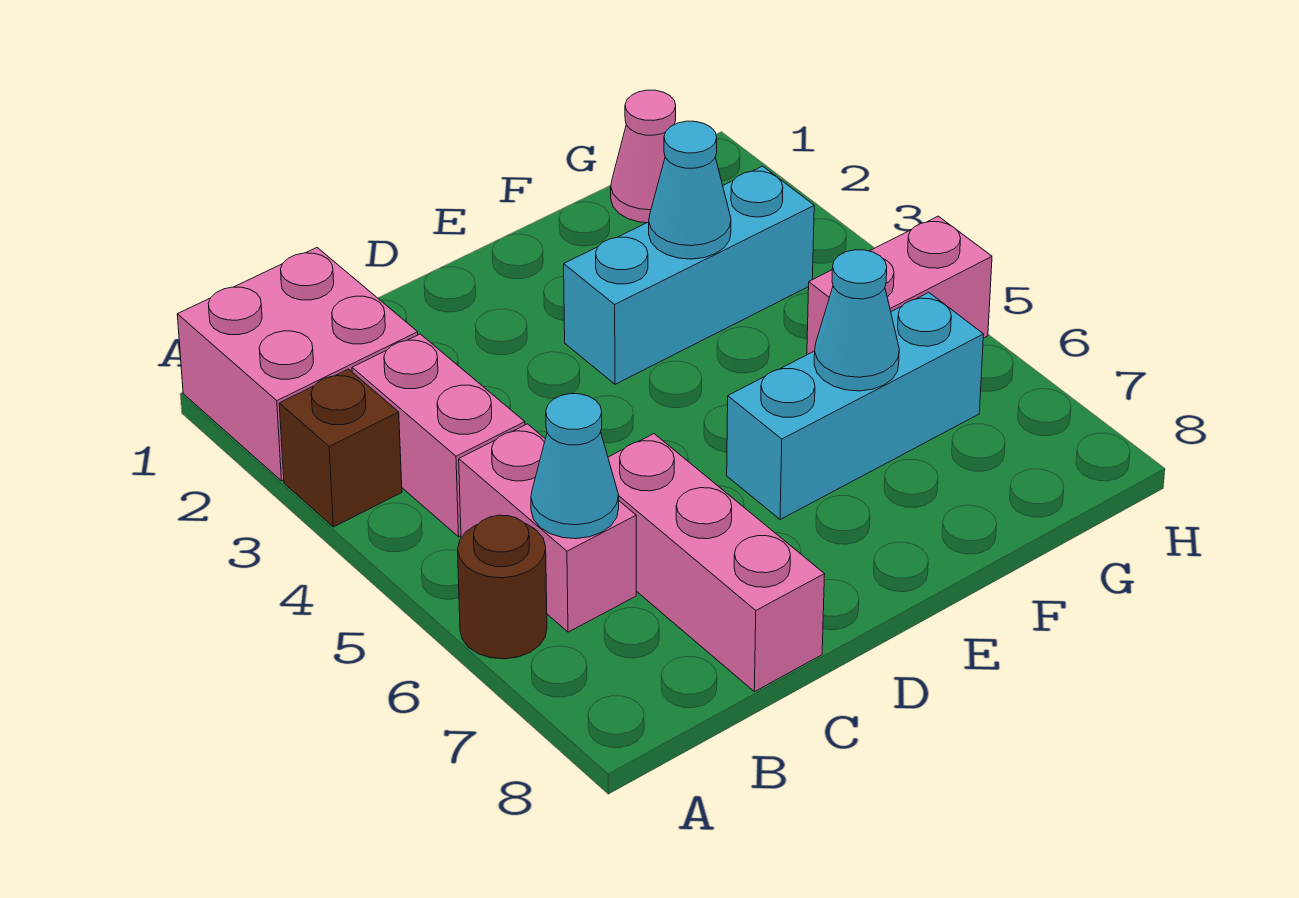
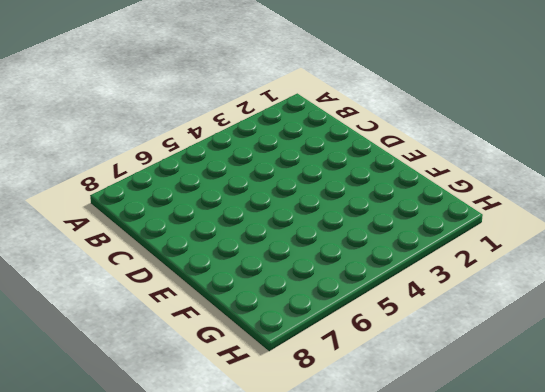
none -> pink 2x2 brick [177,248,418,481]
none -> brown 1x1 brick [279,369,402,527]
none -> brown 1x1 round brick [458,515,547,659]

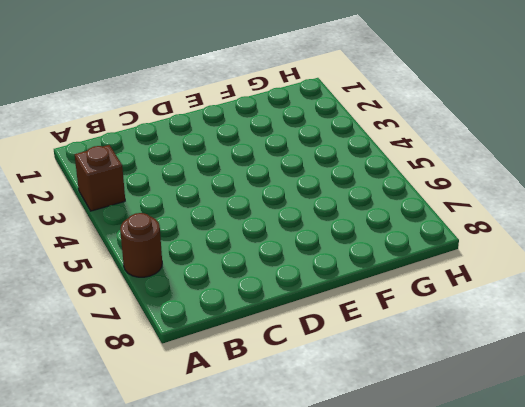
none -> pink 2x2 brick [177,248,418,481]
none -> pink 1x2 brick [352,334,525,537]
none -> pink 1x2 brick [459,424,636,632]

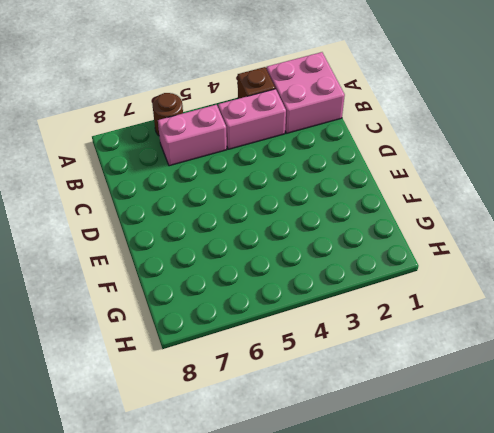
none -> pink 1x3 brick [608,434,825,692]
none -> cyan 1x3 brick [564,166,814,384]
none -> cyan 1x3 brick [727,292,984,520]

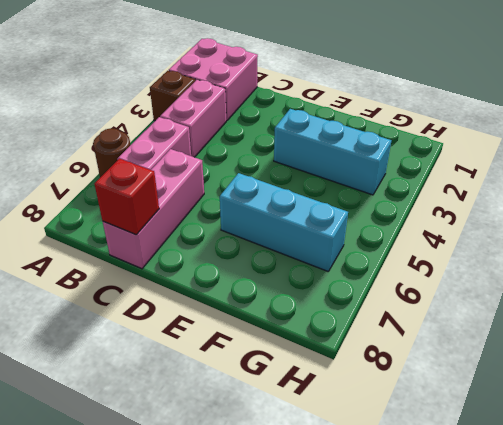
red 1x1 brick [95,159,159,235] -> none
none -> pink 1x1 cone [611,90,676,223]
none -> pink 1x2 brick [807,216,992,355]
none -> cyan 1x1 cone [531,394,619,539]

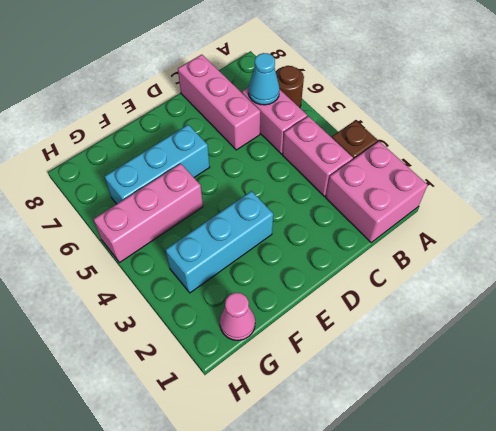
pink 1x3 brick [93,164,203,263] -> pink 1x2 brick [807,216,992,355]
none -> cyan 1x1 cone [649,121,731,259]
none -> cyan 1x1 cone [814,250,899,391]

